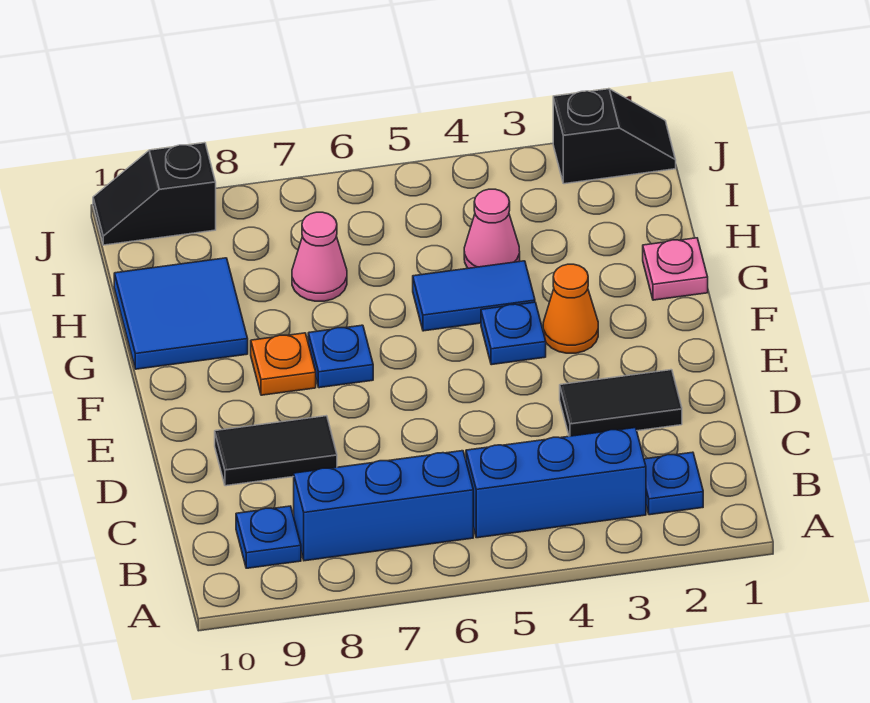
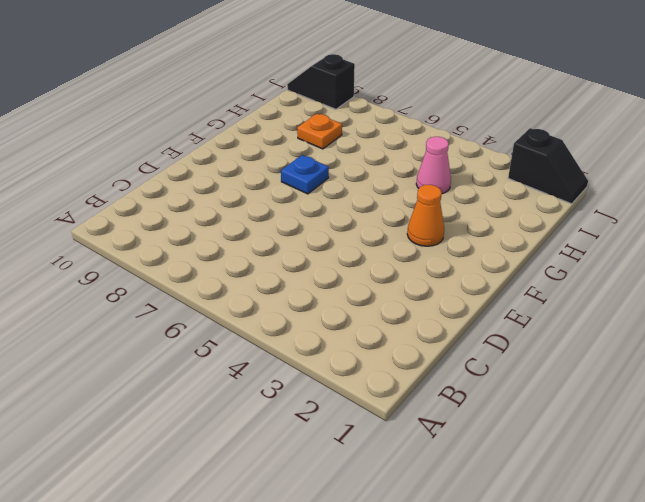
orange 1x1 plate [297,114,342,149] -> orange 1x1 plate moved to [251,333,316,395]
none -> blue 1x1 plate [644,452,703,515]
none -> blue 1x3 brick [466,428,646,538]
none -> blue 1x3 brick [294,451,473,561]

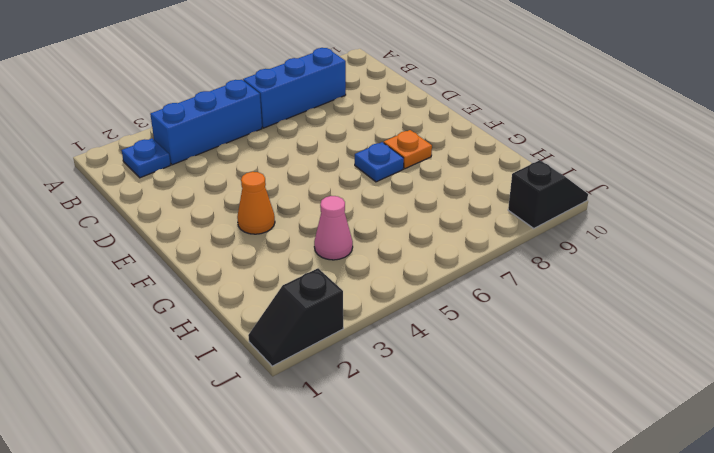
none -> blue 1x1 plate [236,506,301,568]
none -> black 1x2 tile [560,370,682,436]
none -> black 1x2 tile [215,416,337,486]

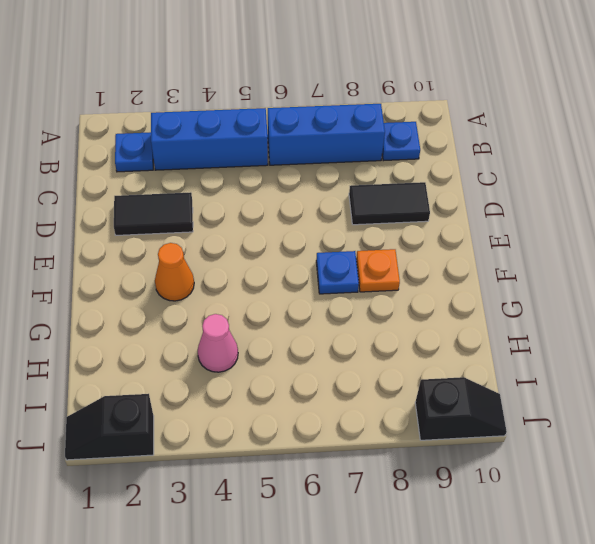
none -> blue 1x1 plate [481,302,546,365]
none -> pink 1x1 plate [643,238,708,300]
none -> blue 1x2 tile [413,261,535,331]

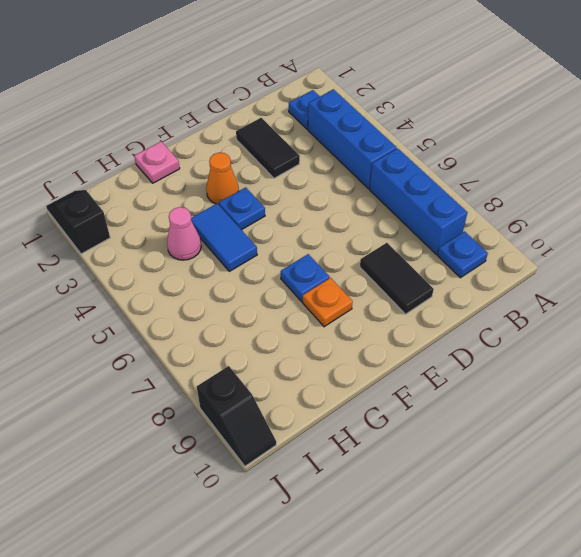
none -> blue 2x2 tile [114,258,248,369]
none -> pink 1x1 cone [292,212,347,301]

